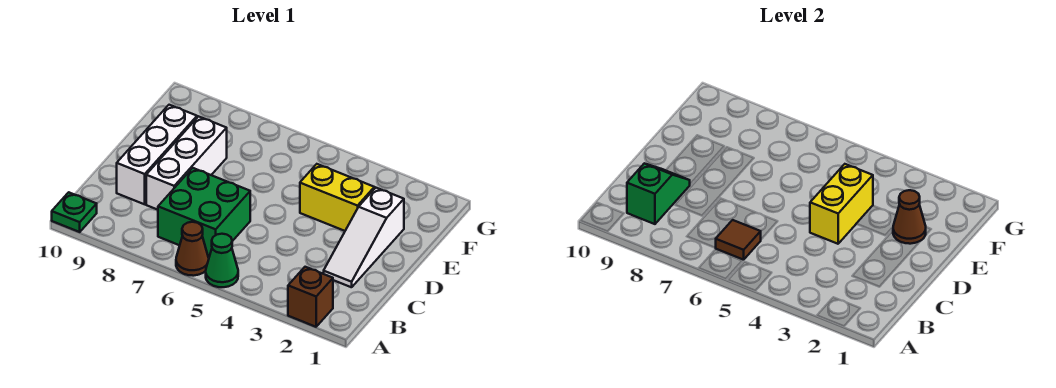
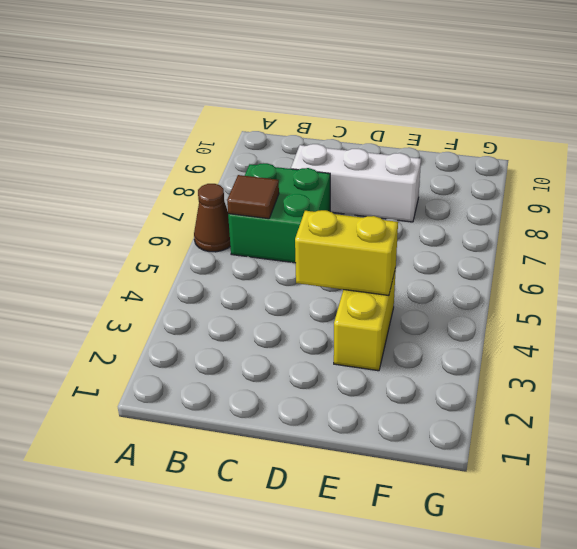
none -> brown 1x1 brick [288,267,333,327]
none -> green 1x1 cone [206,234,238,287]
none -> green 1x1 plate [52,192,97,232]

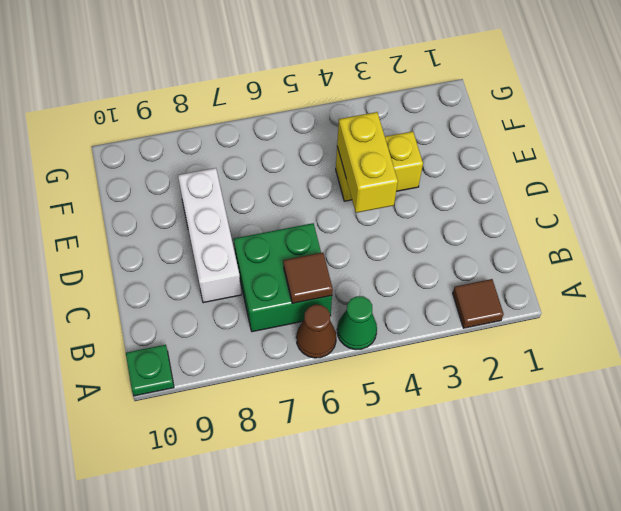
brown 1x1 tile [453,279,504,328] -> brown 1x1 brick [288,267,333,327]
none -> white 1x3 slope [324,188,404,287]
none -> white 1x3 brick [117,105,197,204]
none -> green 1x2 slope [627,163,690,224]

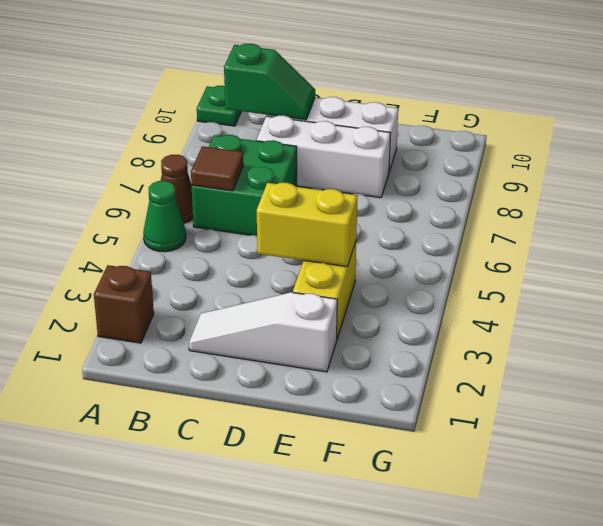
none -> brown 1x1 cone [893,190,926,244]

